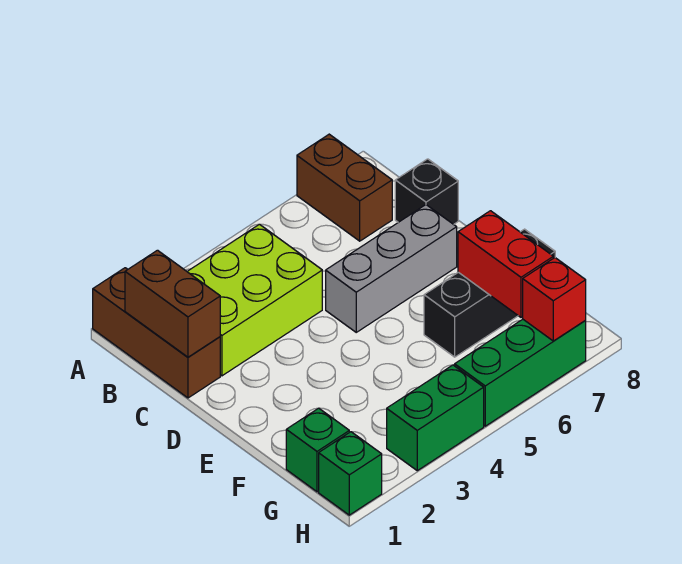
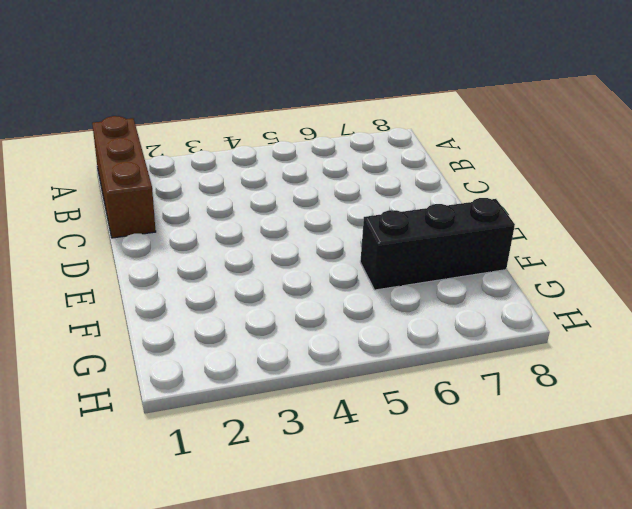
none -> brown 1x2 brick [297,134,392,241]
none -> lime 2x3 brick [187,224,322,376]
none -> black 1x1 brick [395,159,458,224]

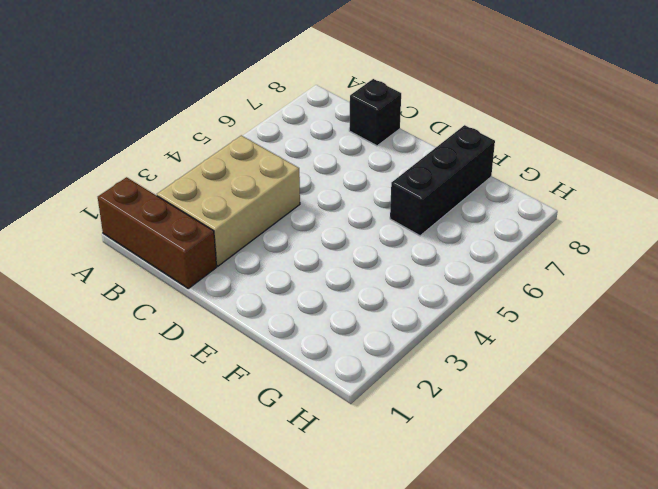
tan 2x3 brick [157,135,300,266] -> lime 2x3 brick [187,224,322,376]
none -> brown 1x2 brick [297,134,392,241]
none -> grey 1x3 brick [326,205,457,332]
none -> green 1x1 brick [286,408,349,492]

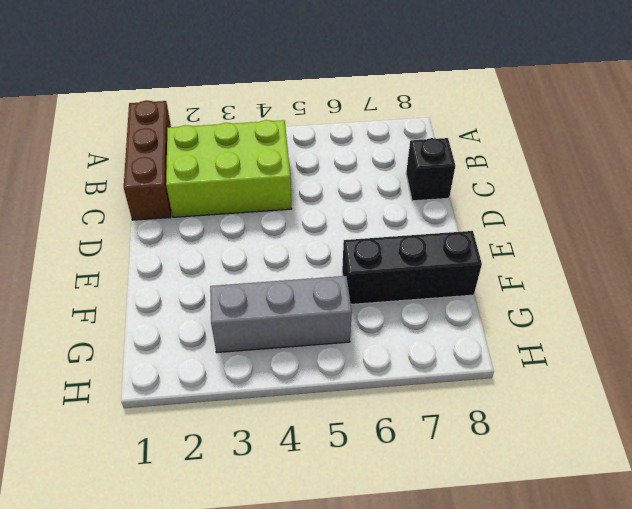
grey 1x3 brick [210,276,352,352] -> grey 1x3 brick moved to [326,205,457,332]
none -> brown 1x2 brick [297,134,392,241]
none -> green 1x1 brick [286,408,349,492]
none -> green 1x1 brick [319,432,382,515]

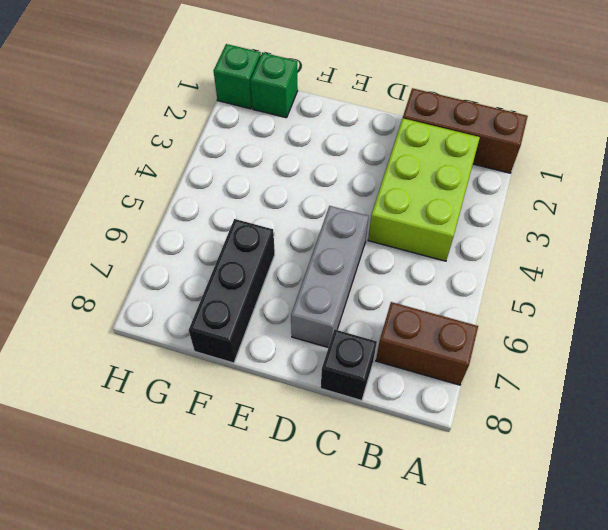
none -> green 1x2 brick [387,365,484,471]
none -> green 1x3 brick [455,319,586,426]
none -> brown 1x2 brick [125,250,220,357]

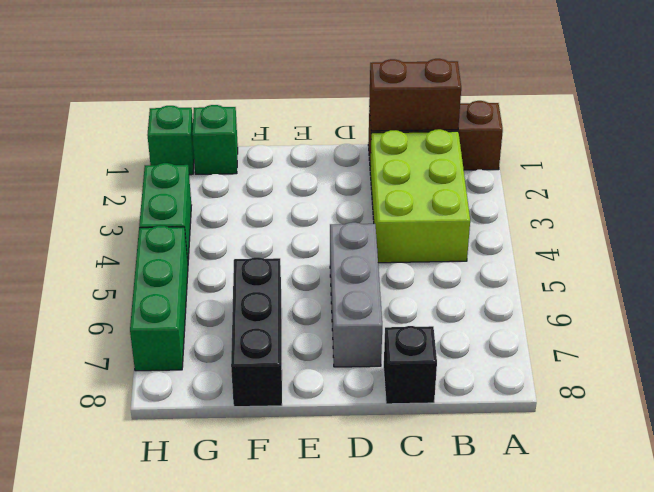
none -> brown 1x2 brick [297,134,392,241]
none -> red 1x2 brick [458,211,553,318]
none -> red 1x1 brick [523,258,586,341]

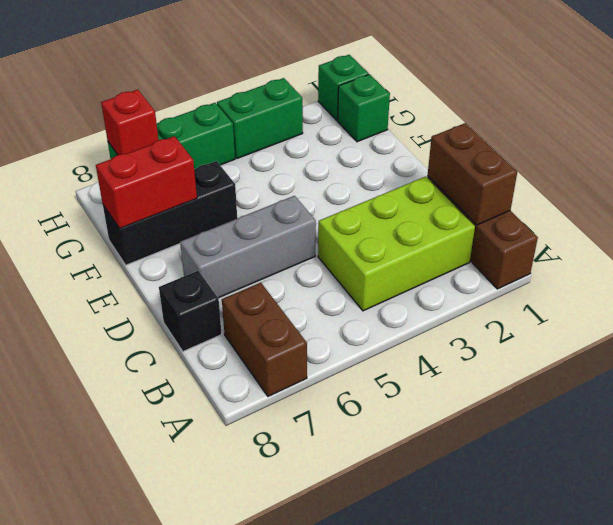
red 1x2 brick [96,136,197,229] -> red 1x2 brick turned to [458,211,553,318]

